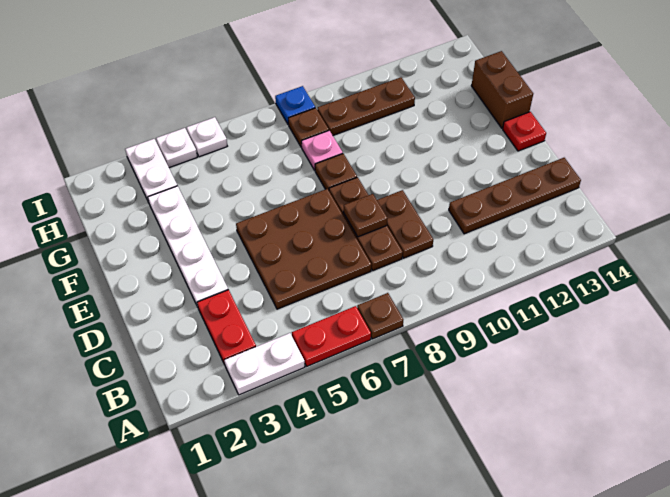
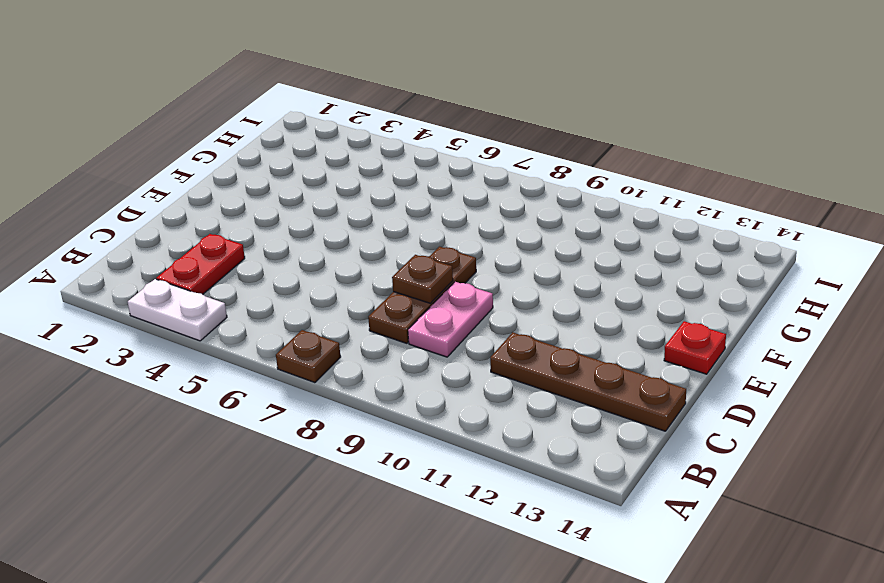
pink 1x2 plate [408,282,493,357] -> brown 1x2 plate [377,190,433,258]
none -> red 1x2 plate [292,306,371,366]
none -> brown 3x3 plate [236,189,371,309]
none -> white 1x4 plate [148,186,228,307]

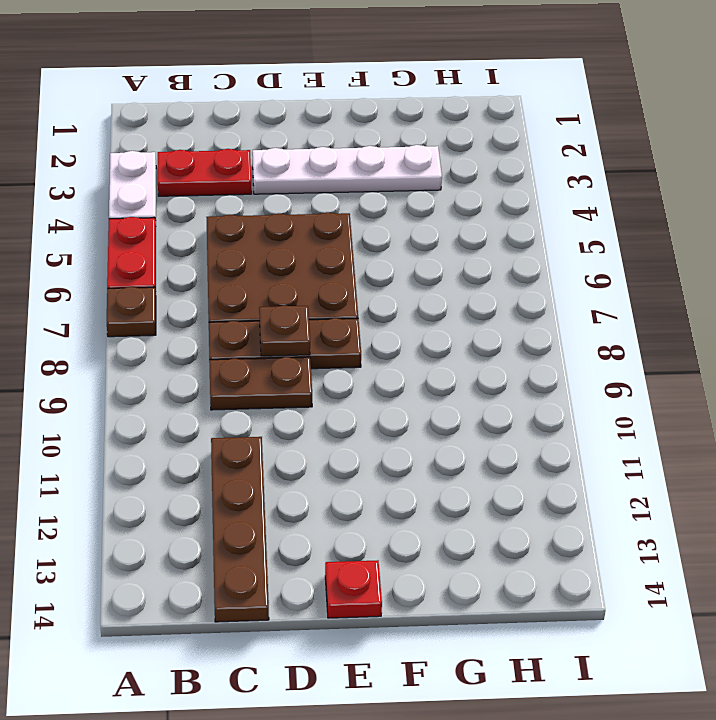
none -> brown 1x1 plate [315,154,357,190]
none -> brown 1x2 brick [471,51,533,128]
none -> pink 1x1 plate [301,131,343,170]

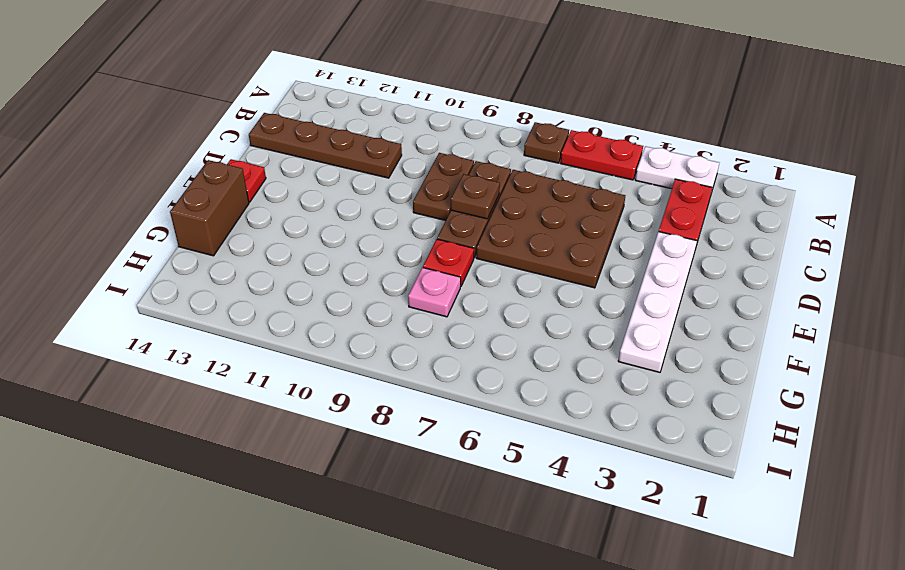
red 1x1 plate [423,239,474,287] -> brown 1x1 plate [315,154,357,190]
none -> white 1x2 plate [125,139,177,202]
none -> brown 1x1 plate [288,108,329,147]
none -> brown 1x3 plate [317,77,415,135]

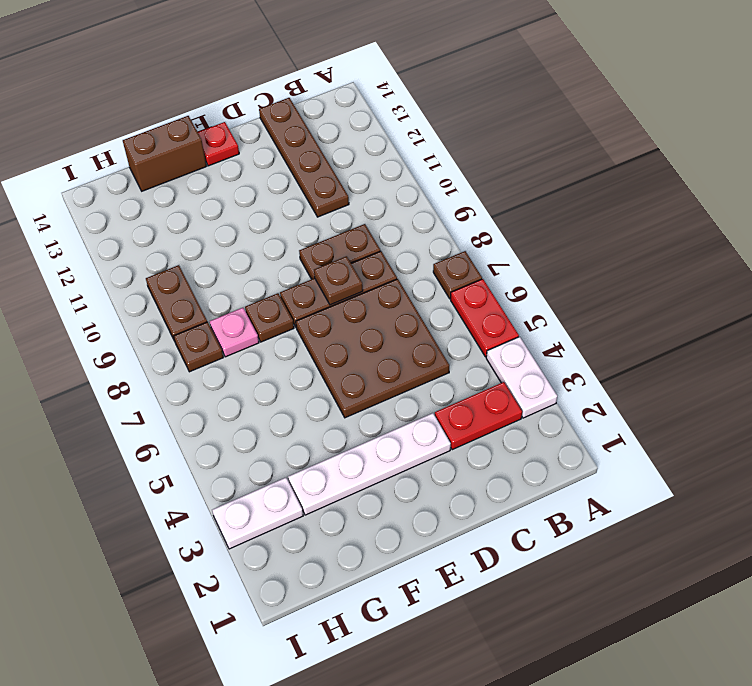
brown 1x2 plate [146,265,207,341] -> brown 1x3 plate [317,77,415,135]
none -> white 1x1 plate [156,128,197,168]
none -> white 1x1 plate [187,117,227,157]
none -> blue 1x1 plate [275,86,315,124]

